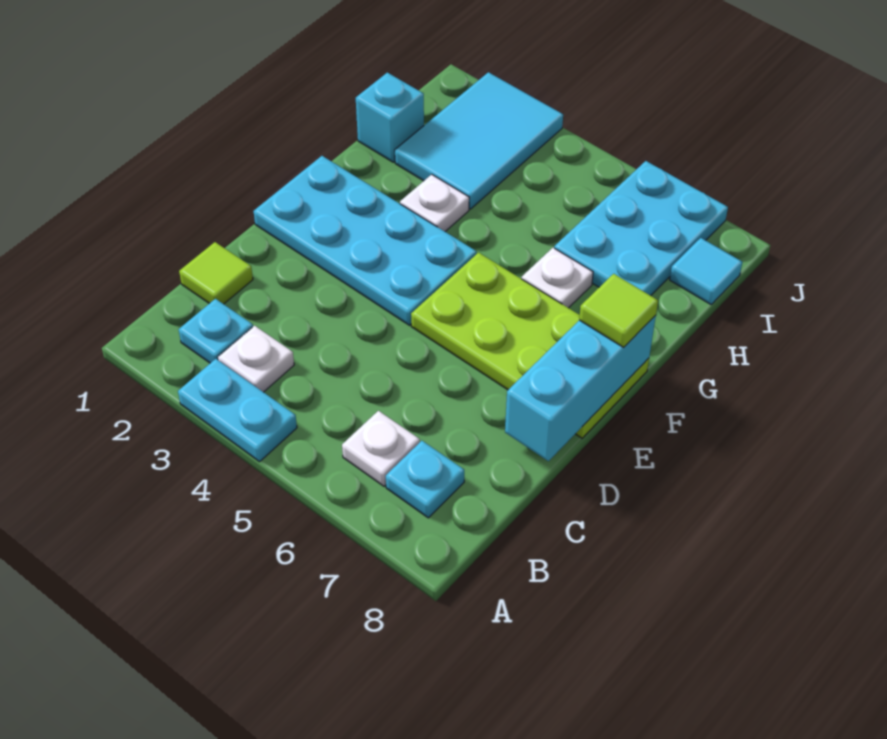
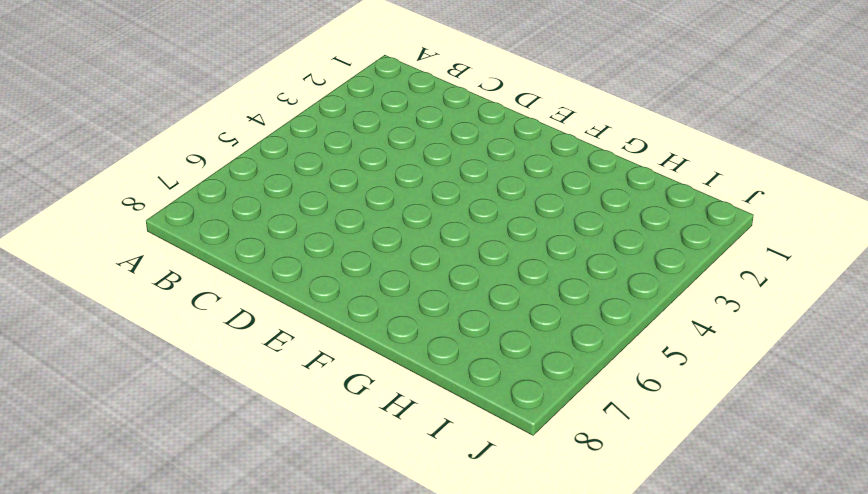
none -> cyan 1x2 plate [178,359,297,462]
none -> cyan 1x1 plate [179,299,253,363]
none -> white 1x1 plate [218,326,294,392]

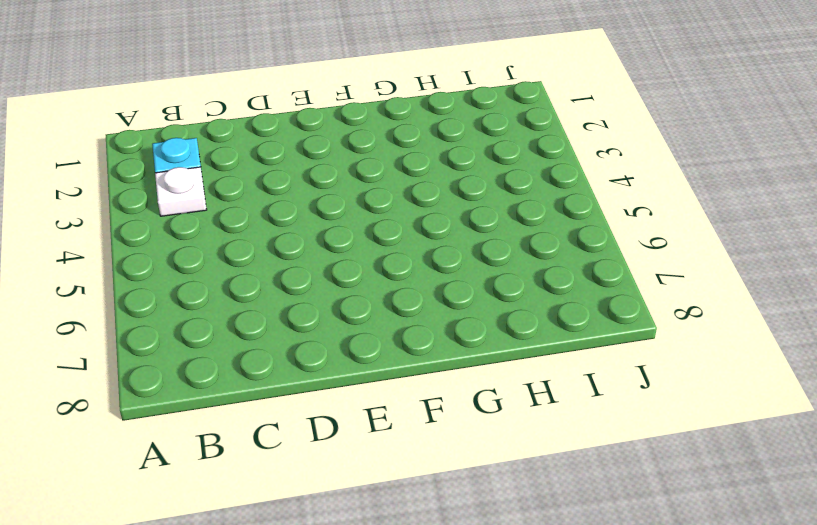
none -> cyan 1x2 plate [178,359,297,462]
none -> white 1x1 plate [342,411,420,486]
none -> cyan 1x1 plate [386,441,464,518]

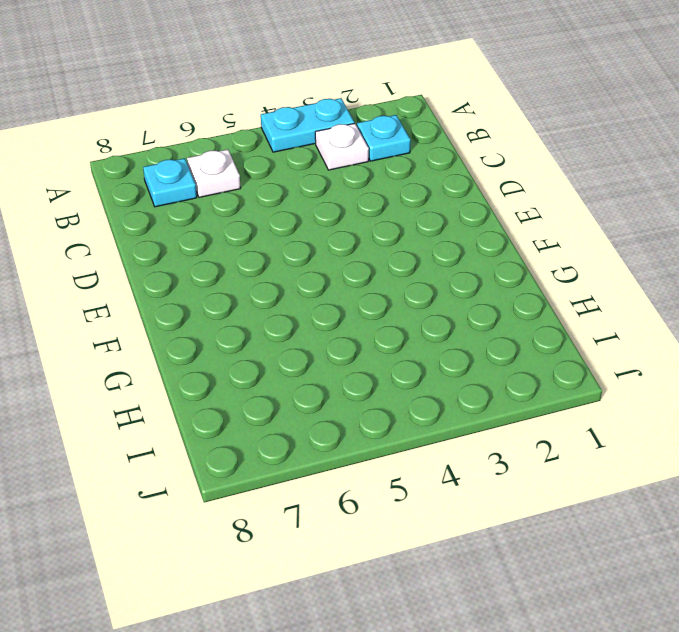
none -> lime 1x1 tile [179,242,253,304]
none -> cyan 2x4 plate [253,156,477,325]
none -> lime 2x4 plate [411,253,649,438]

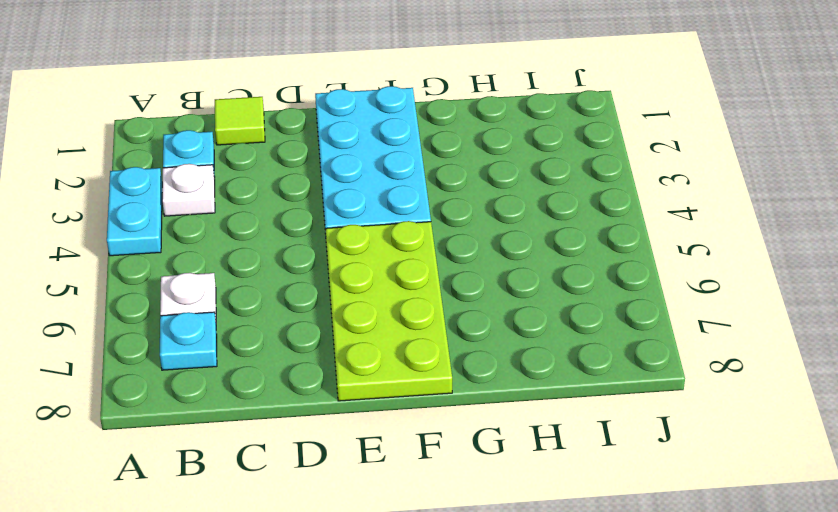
none -> white 1x1 plate [400,174,469,231]
none -> white 1x1 plate [522,248,593,308]
none -> cyan 1x1 brick [356,73,424,162]

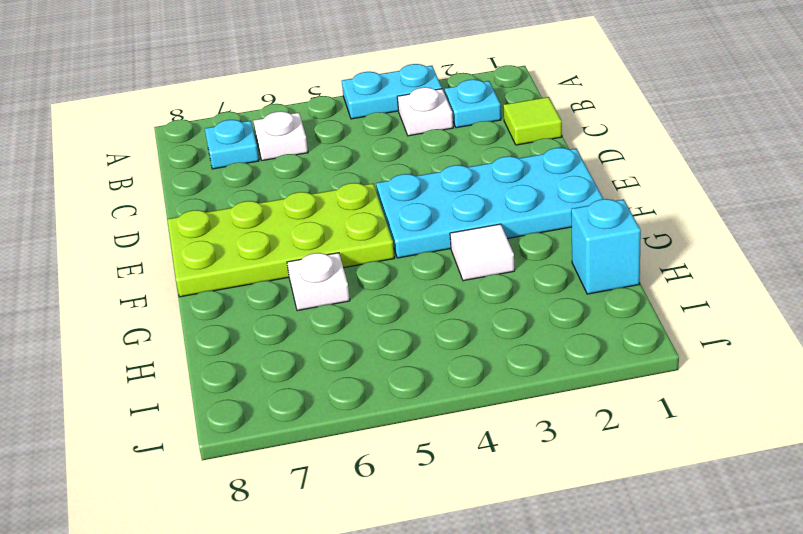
white 1x1 tile [450,224,515,281] -> white 1x1 plate [400,174,469,231]
none -> cyan 2x3 tile [395,72,563,209]
none -> cyan 2x3 plate [554,161,728,296]
none -> cyan 1x1 tile [670,238,742,304]

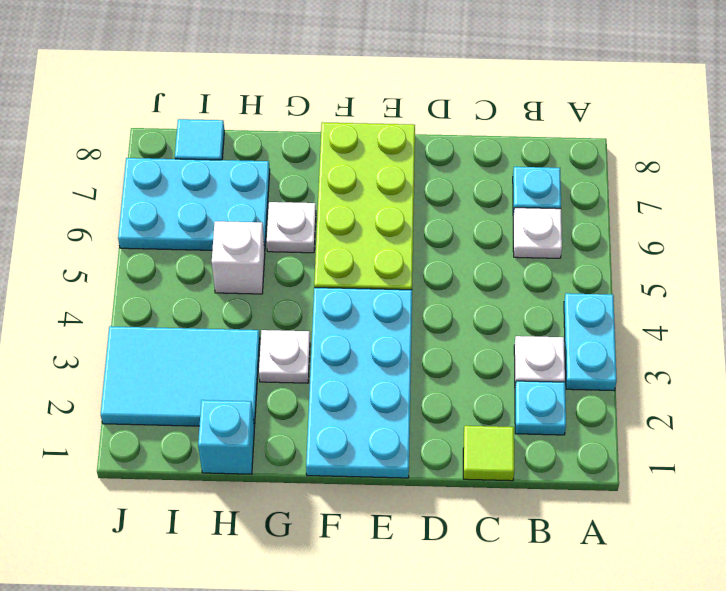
white 1x1 brick [212,221,265,294] -> none
none -> cyan 1x3 brick [505,315,656,461]
none -> lime 1x1 tile [579,274,658,347]

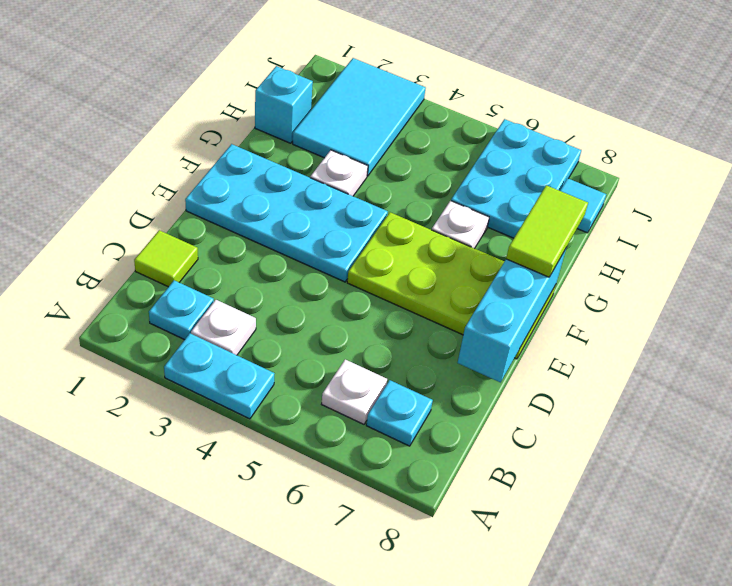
lime 1x2 tile [506,185,588,277] -> lime 1x1 tile [579,274,658,347]

